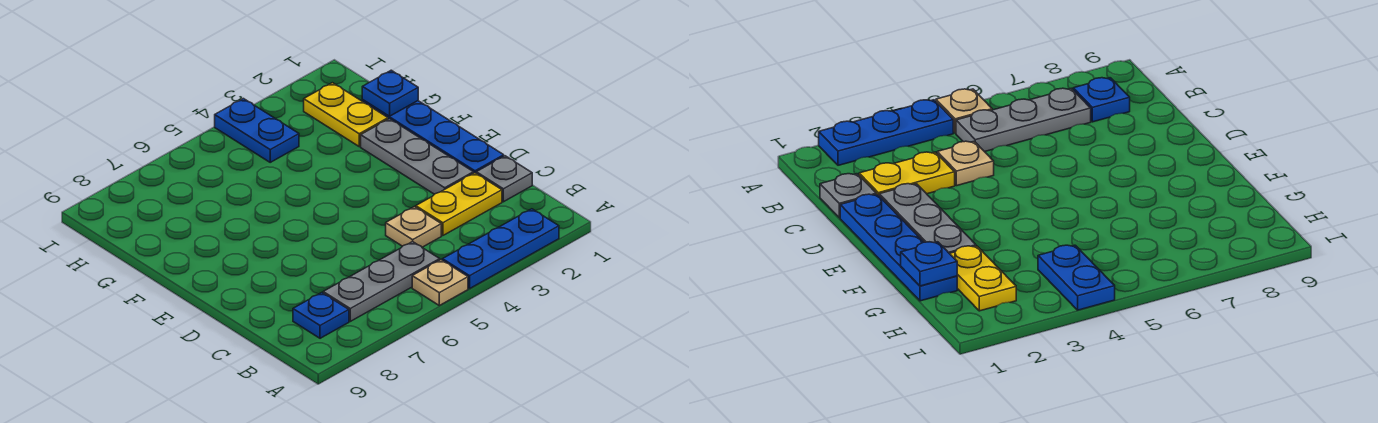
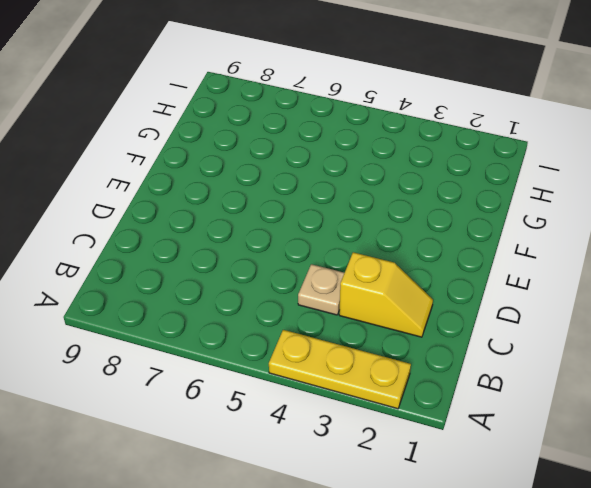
yellow 1x3 plate [269,330,411,409] -> blue 1x3 plate [442,209,559,289]
yellow 1x2 slope [339,252,433,337] -> yellow 1x2 plate [416,173,502,236]
none -> tan 1x1 plate [412,260,468,305]
none -> grey 1x3 plate [323,242,440,321]
none -> blue 1x1 plate [293,293,349,338]

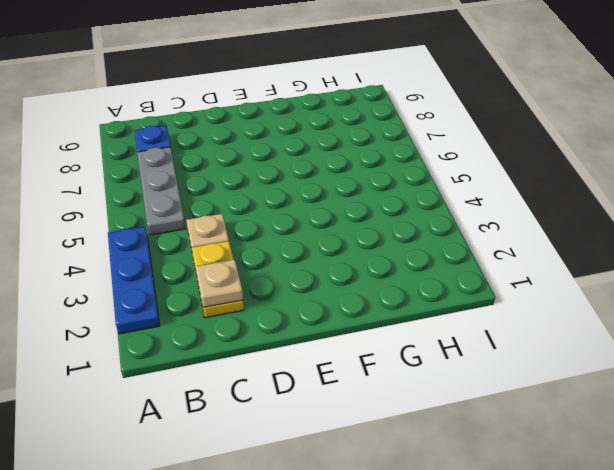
tan 1x1 plate [196,260,243,307] -> tan 1x1 plate moved to [412,260,468,305]
none -> grey 1x1 plate [476,156,532,202]
none -> blue 1x4 plate [362,100,504,173]
none -> grey 1x3 plate [361,119,474,194]

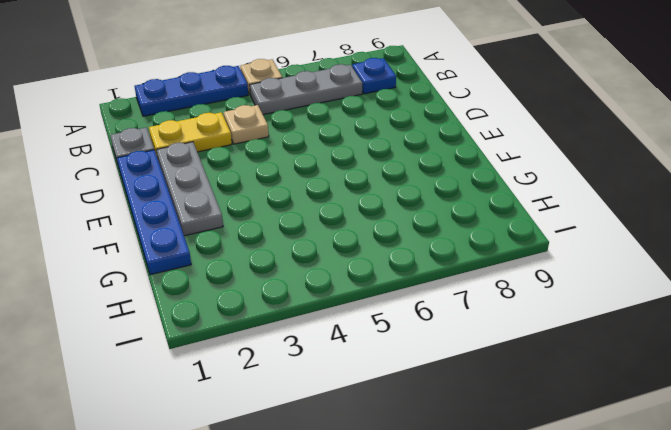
none -> yellow 1x2 plate [304,83,388,146]
none -> blue 1x2 plate [215,99,299,162]
none -> blue 1x1 plate [362,70,418,116]

